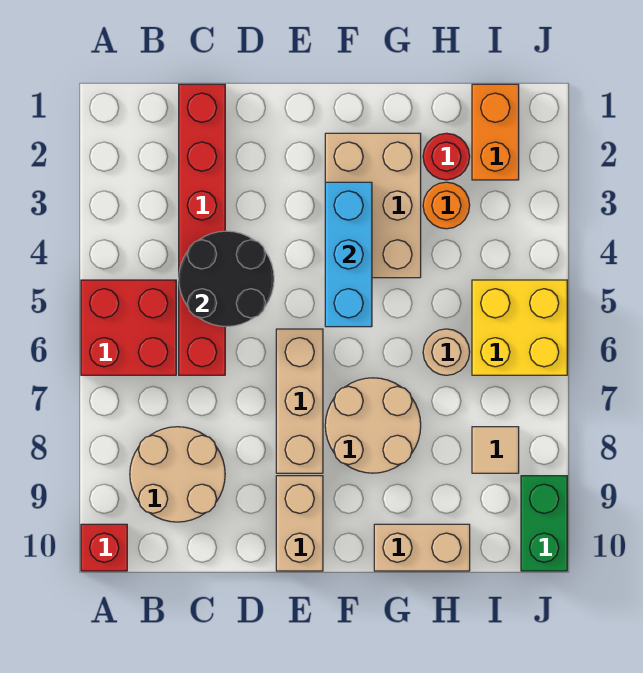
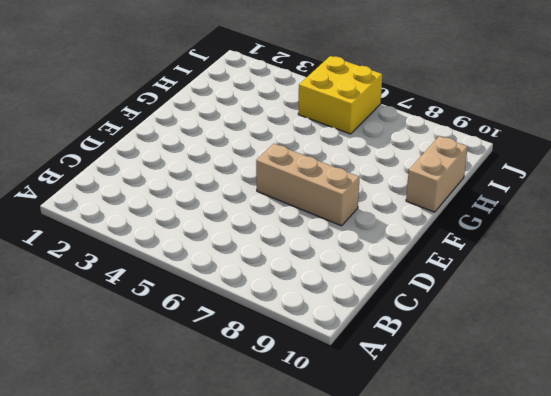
none -> red 2x2 brick [81,280,176,375]
none -> red 1x1 brick [81,524,127,571]
none -> tan 2x2 round brick [130,427,225,522]

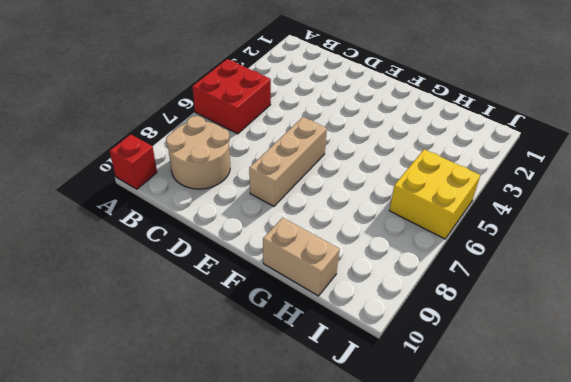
none -> red 1x6 brick [179,84,225,375]
none -> tan 1x2 brick [276,476,323,571]
none -> tan 2x3 brick [325,133,421,278]

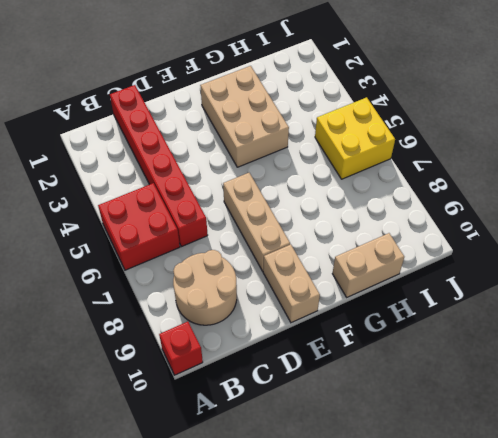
none -> tan 2x2 round brick [325,378,421,473]
none -> red 1x1 round brick [423,133,470,180]
none -> orange 1x1 round brick [423,182,470,229]

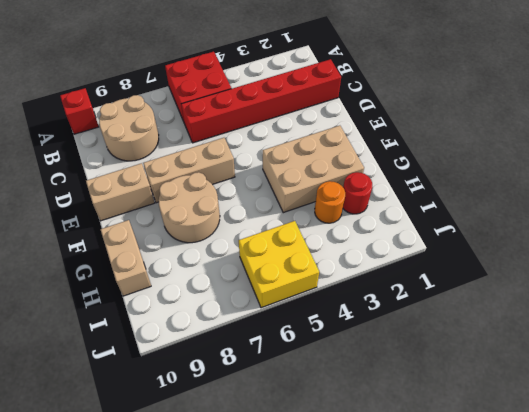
none -> tan 1x1 round brick [423,329,470,375]
none -> orange 1x2 brick [472,84,519,180]
none -> tan 1x1 tile [472,427,519,473]

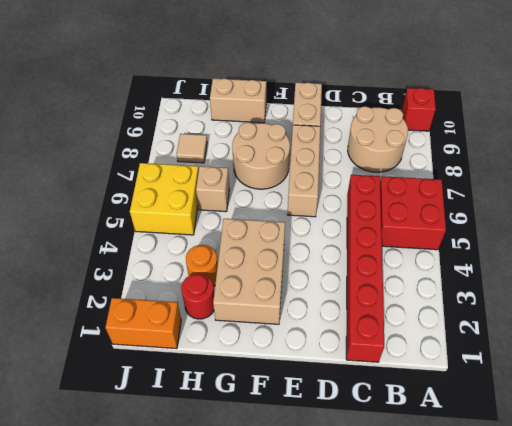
tan 1x1 brick [196,166,230,212] -> tan 1x1 round brick [423,329,470,375]
orange 1x2 brick [105,298,181,349] -> orange 1x2 brick turned to [472,84,519,180]
none -> green 1x2 brick [521,476,567,571]
none -> black 2x2 round brick [179,231,274,327]
none -> cyan 1x3 brick [325,182,372,327]

